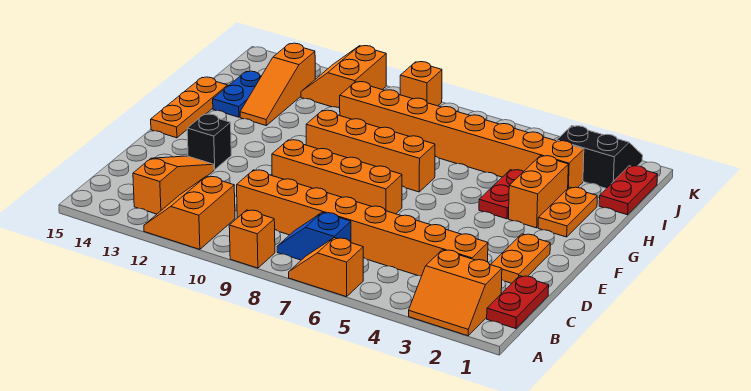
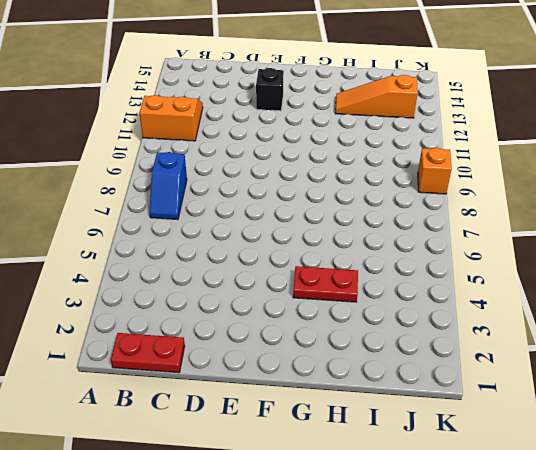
blue 1x2 slope [149,152,187,219] -> blue 1x2 slope turned to [277,212,351,260]
none -> orange 2x2 slope [409,250,502,336]
none -> orange 1x2 slope [289,238,363,297]
none -> orange 1x1 brick [229,210,275,268]

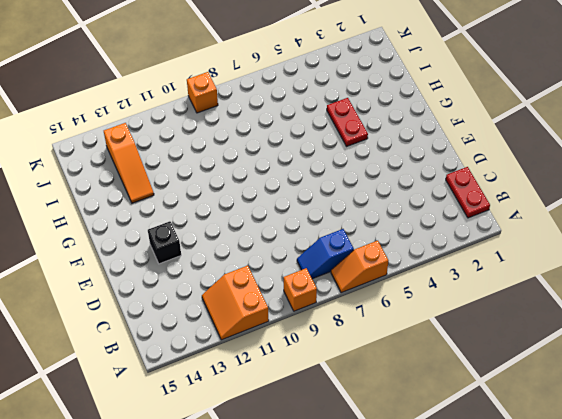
none -> orange 2x2 slope [409,250,502,336]
none -> orange 1x3 slope [133,156,214,214]
none -> orange 1x8 brick [237,170,488,276]

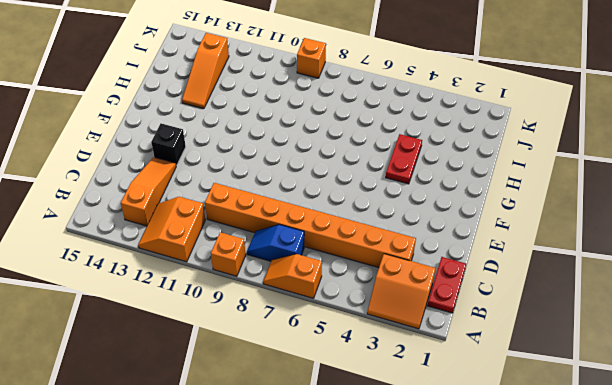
none -> orange 1x2 plate [491,234,550,283]
none -> orange 1x4 brick [272,140,402,214]
none -> orange 1x3 plate [151,77,228,138]

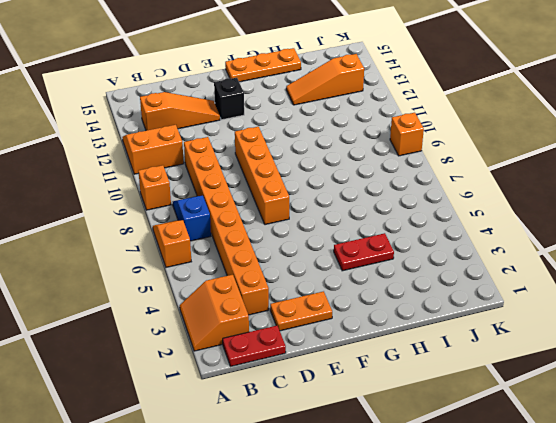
none -> orange 1x2 plate [538,187,597,237]
none -> orange 1x2 brick [509,156,568,228]
none -> orange 1x4 brick [306,110,435,192]

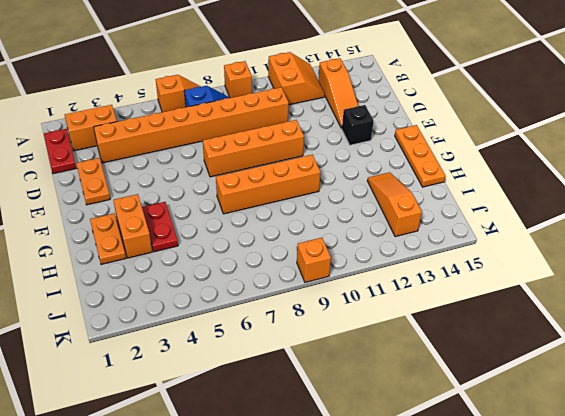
none -> blue 1x2 plate [213,71,261,117]
none -> red 1x2 plate [599,166,658,215]
none -> orange 1x8 brick [340,82,584,188]

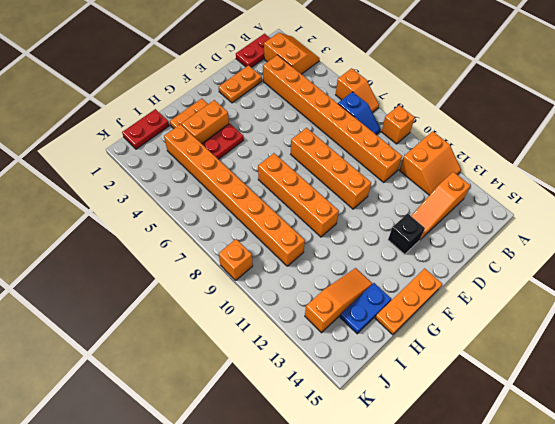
none -> black 2x2 slope [557,126,643,189]
none -> orange 2x2 slope [301,46,386,108]

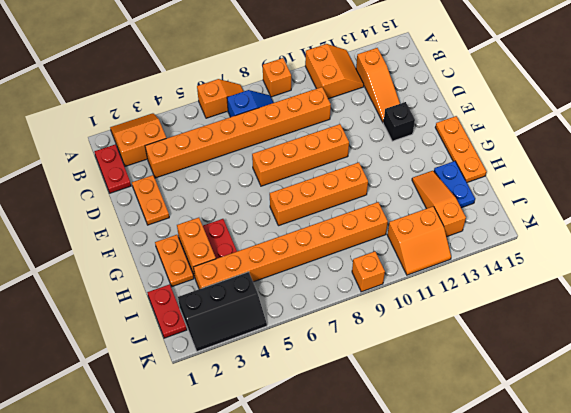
black 2x3 slope [178,272,267,351] -> black 2x2 slope [557,126,643,189]
orange 2x2 slope [387,206,451,275] -> orange 2x2 slope turned to [301,46,386,108]

